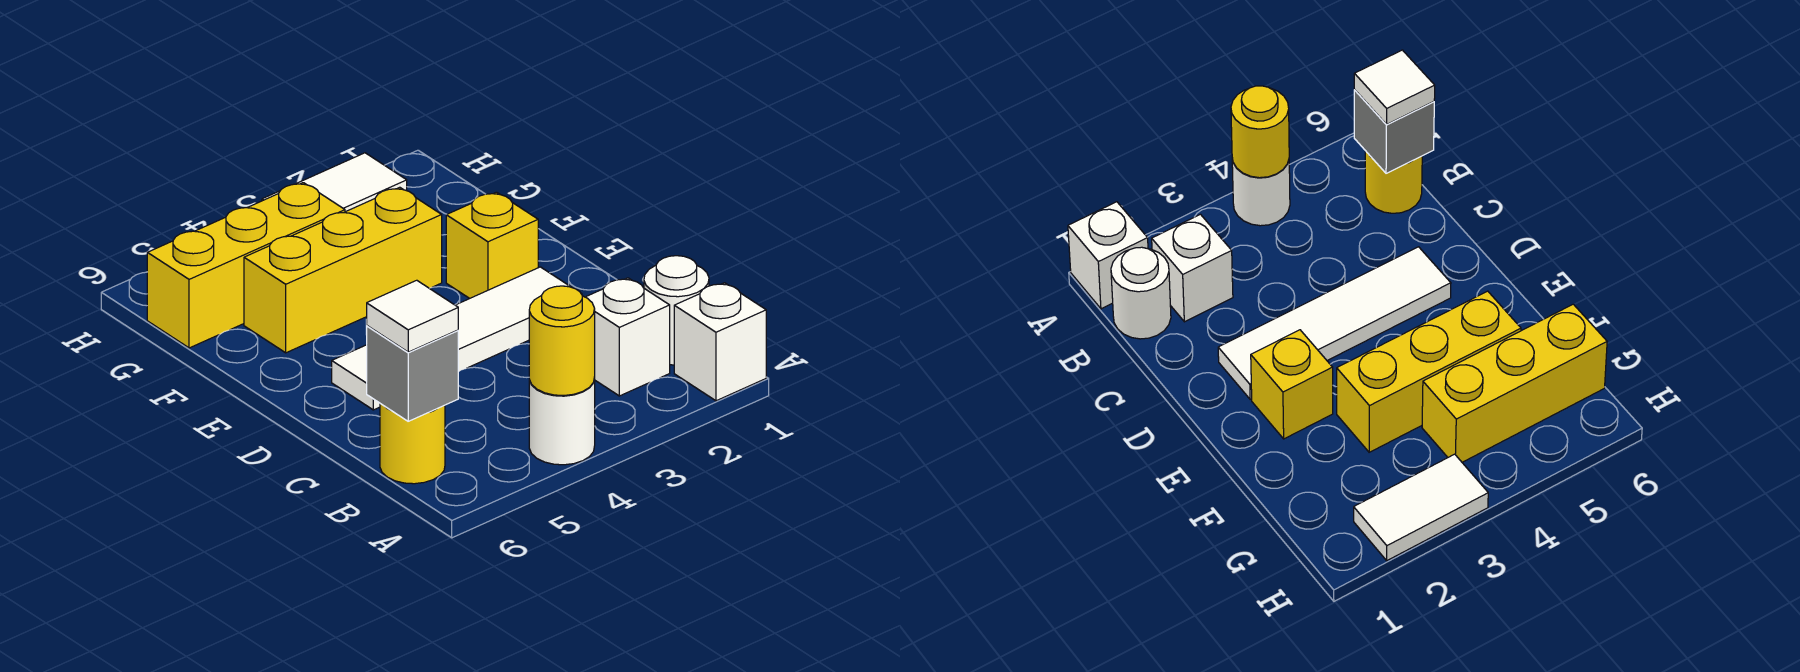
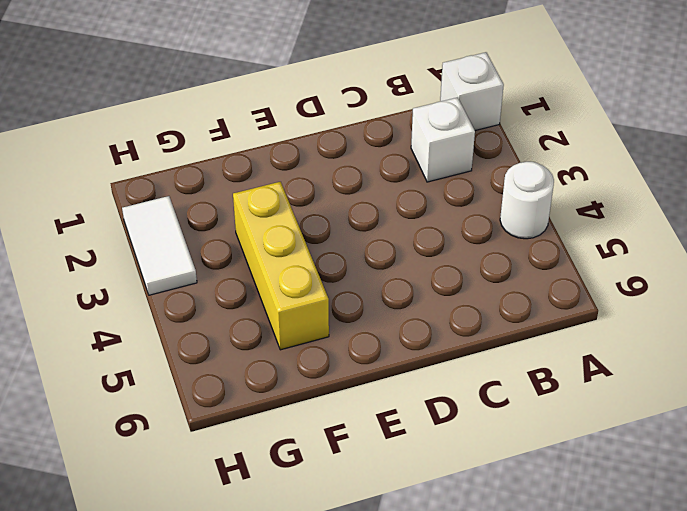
none -> white 1x1 round brick [644,256,709,365]
none -> yellow 1x1 round brick [380,404,445,484]
none -> white 1x4 tile [332,267,570,410]

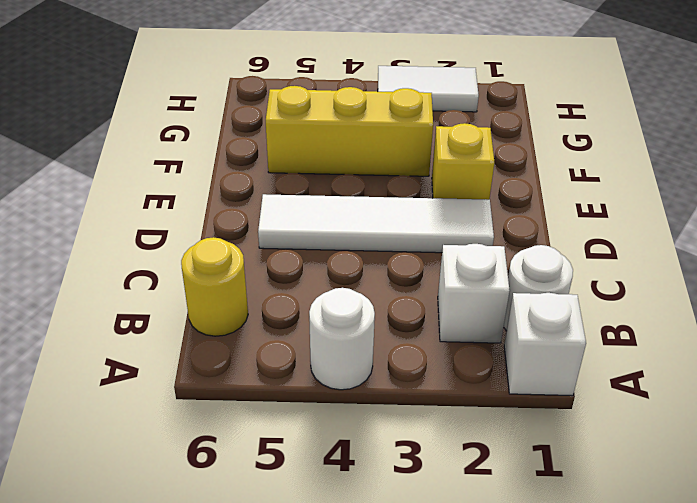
none -> yellow 1x3 brick [147,183,345,348]
none -> yellow 1x1 round brick [529,286,595,396]
none -> grey 1x1 brick [367,326,458,421]

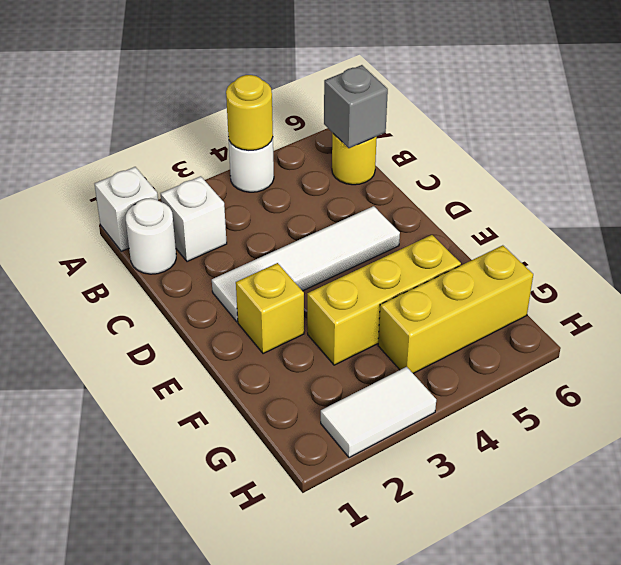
none -> white 1x1 tile [366,280,458,352]

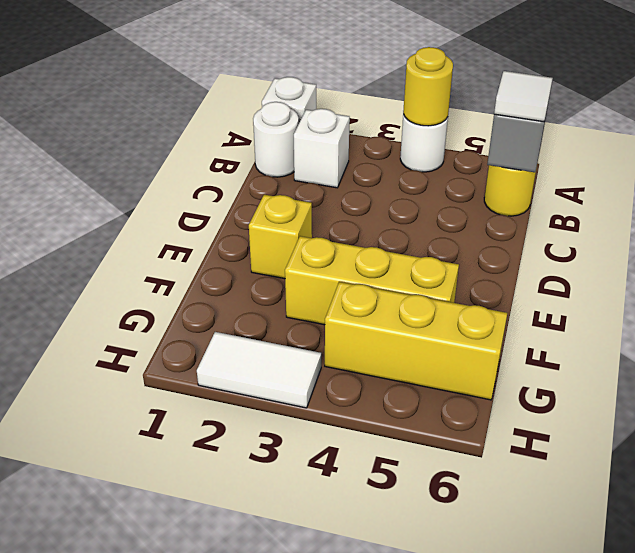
none -> white 1x4 tile [332,267,570,410]

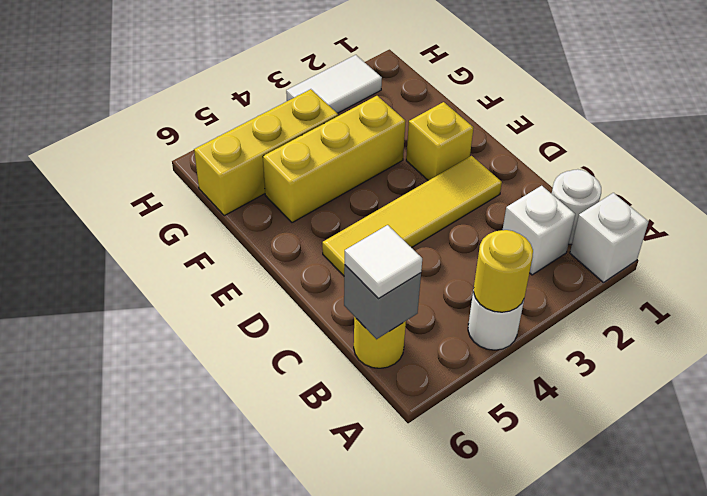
yellow 1x4 tile [322,156,502,276] -> white 1x4 tile [332,267,570,410]

